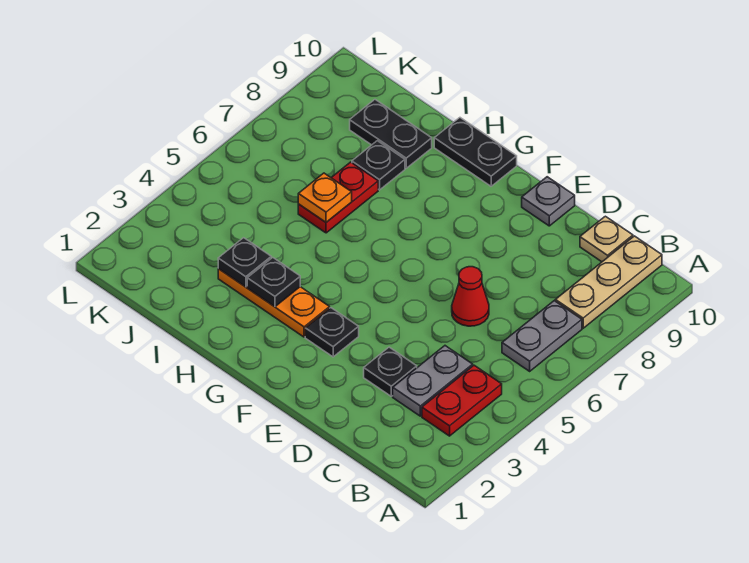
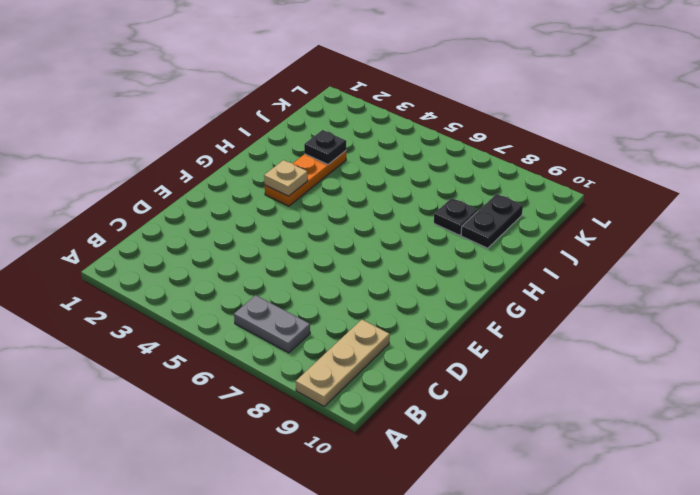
tan 1x3 plate [296,320,390,406] -> tan 1x3 plate turned to [555,236,662,328]
tan 1x1 plate [264,160,308,196] -> tan 1x1 plate moved to [580,216,633,262]
none -> red 1x2 plate [422,365,502,436]
none -> grey 1x2 plate [393,346,473,416]
none -> black 1x1 plate [364,347,417,396]

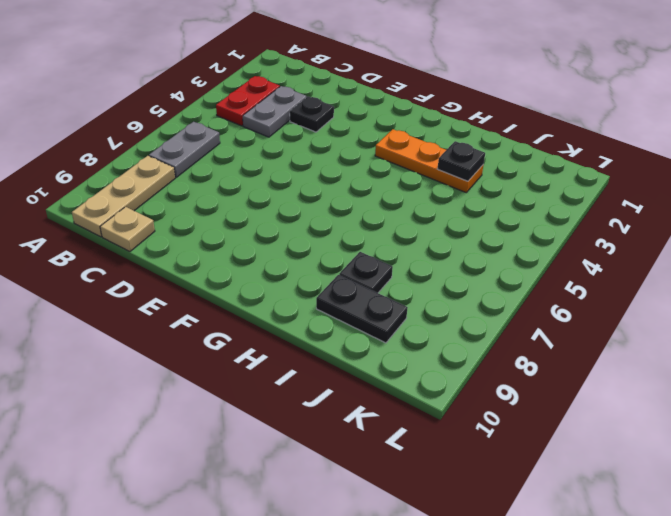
none -> red 1x1 cone [452,267,489,326]
none -> grey 1x1 plate [522,177,575,226]
none -> black 1x1 plate [305,308,359,357]

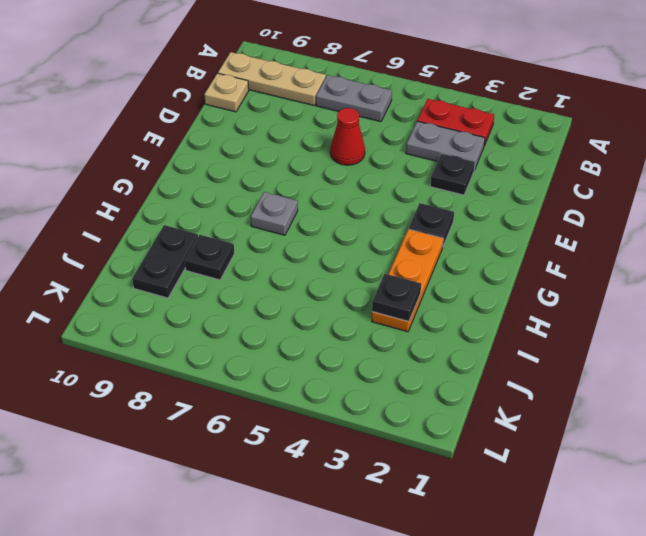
grey 1x1 plate [251,192,298,235] -> grey 1x1 plate moved to [522,177,575,226]
none -> black 1x2 plate [434,118,517,186]
none -> red 1x2 plate [298,162,378,233]
none -> black 1x1 plate [247,258,300,307]

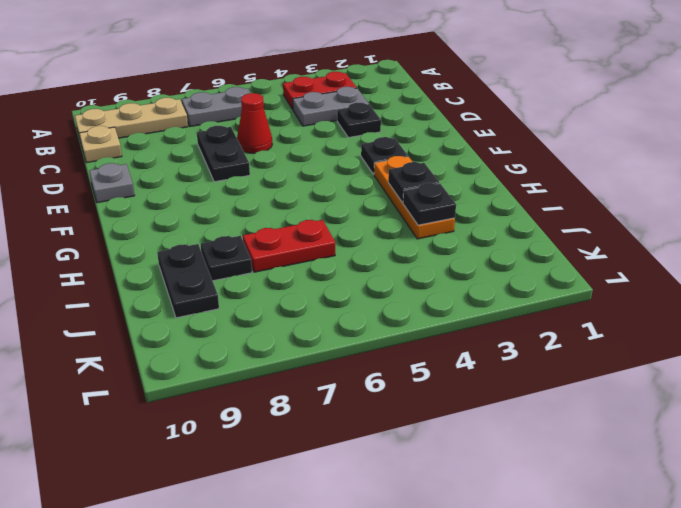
black 1x2 plate [197,126,250,182] -> black 1x2 plate moved to [434,118,517,186]
none -> orange 1x1 plate [298,173,352,222]

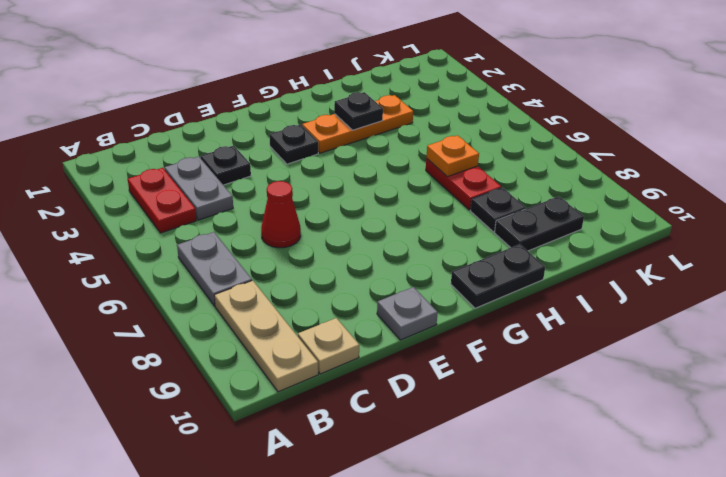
none -> black 1x1 plate [218,238,271,287]

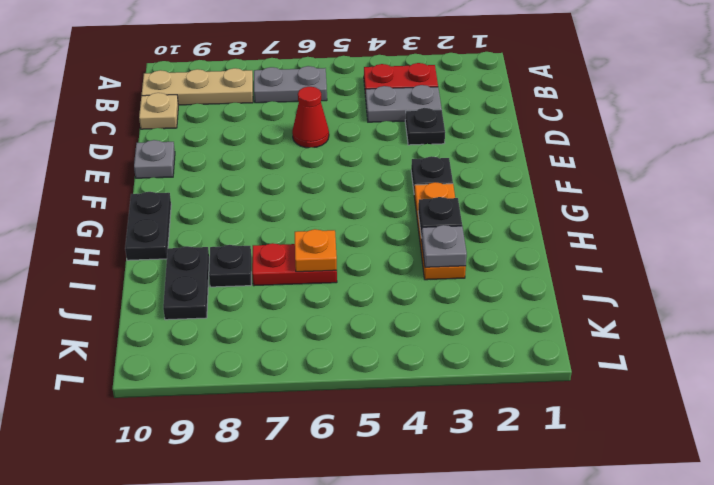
grey 1x1 plate [422,225,467,267] -> black 1x1 plate [218,238,271,287]

